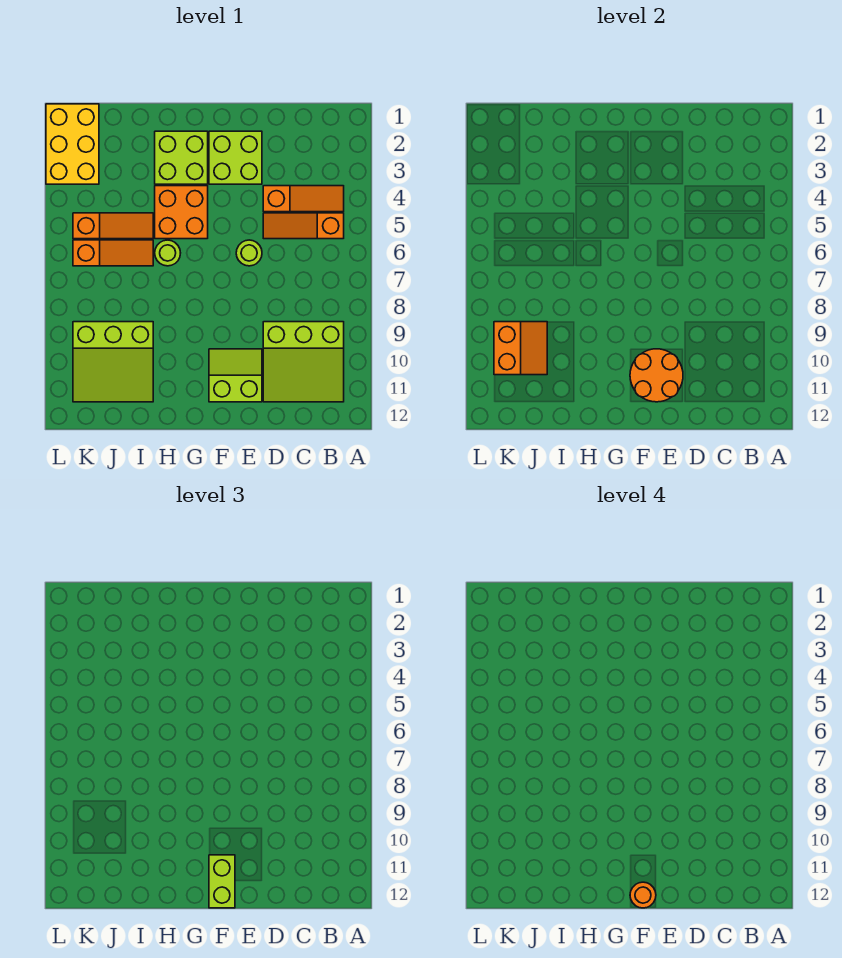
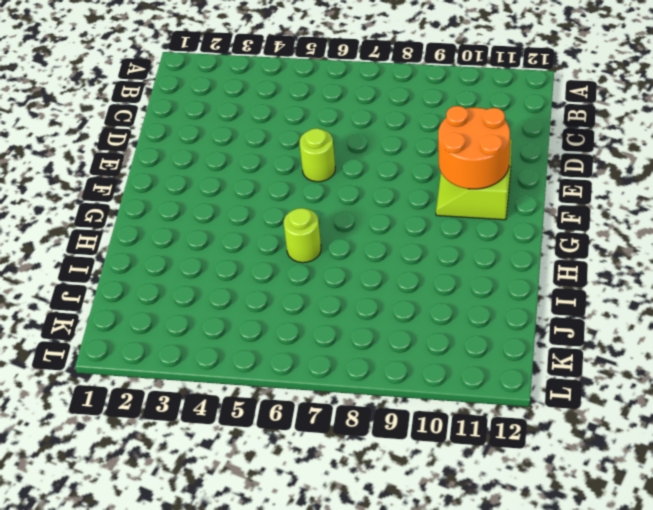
none -> orange 1x3 slope [263,186,344,212]
none -> orange 1x3 slope [263,213,344,239]
none -> lime 3x3 slope [263,322,344,402]

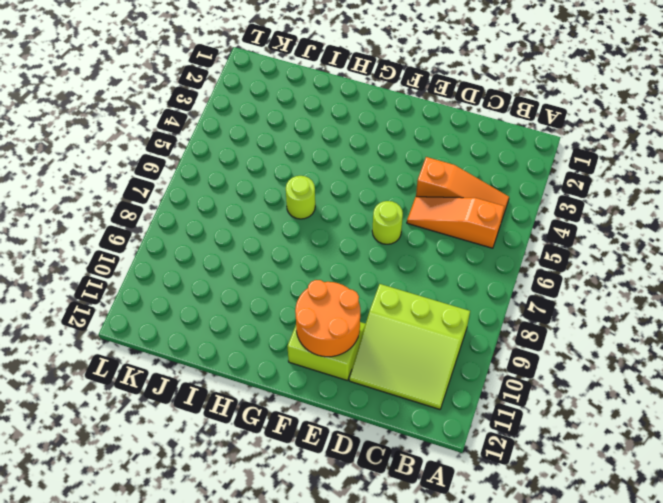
none -> lime 2x2 brick [209,131,262,184]
none -> lime 2x2 brick [155,131,208,184]
none -> orange 2x2 brick [155,186,208,239]

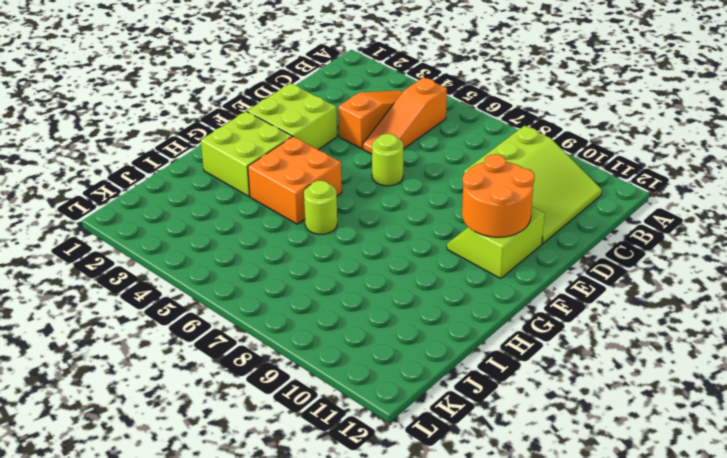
none -> orange 1x3 slope [73,213,153,239]
none -> orange 1x3 slope [73,240,153,266]
none -> lime 3x3 slope [73,322,153,402]

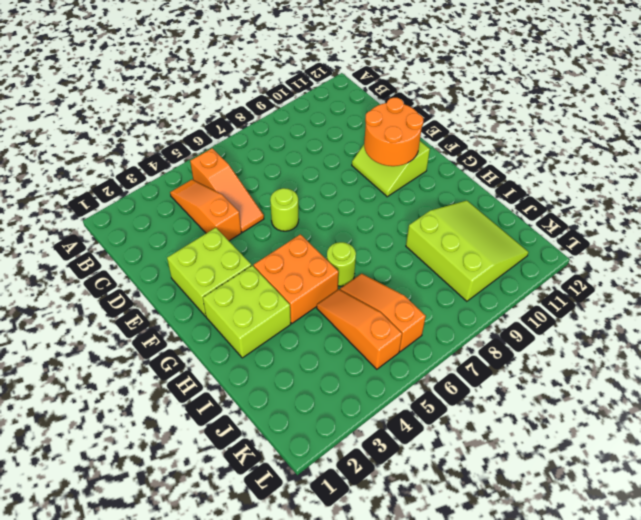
none -> lime 3x3 slope [263,322,344,402]
none -> yellow 2x3 brick [46,104,99,184]
none -> orange 2x2 slope [494,322,547,375]

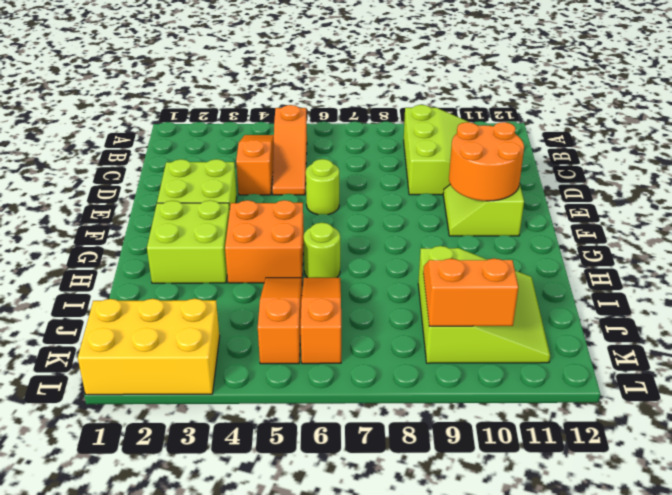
none -> lime 1x2 brick [209,855,235,908]
none -> orange 1x1 round brick [630,882,656,908]

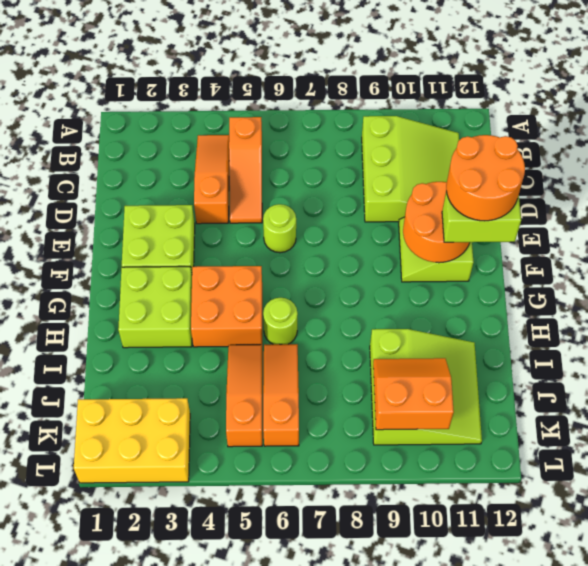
orange 2x2 round brick [446,135,525,221] -> orange 1x1 round brick [630,882,656,908]

